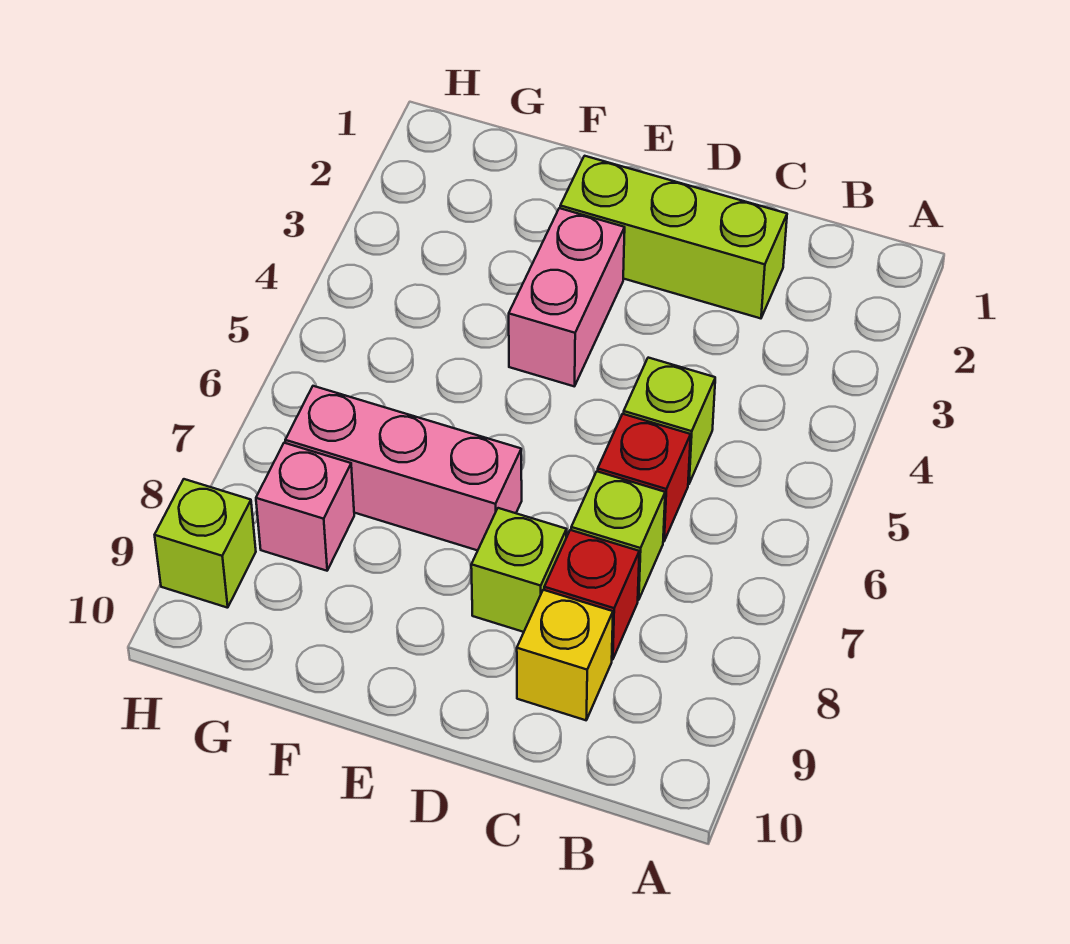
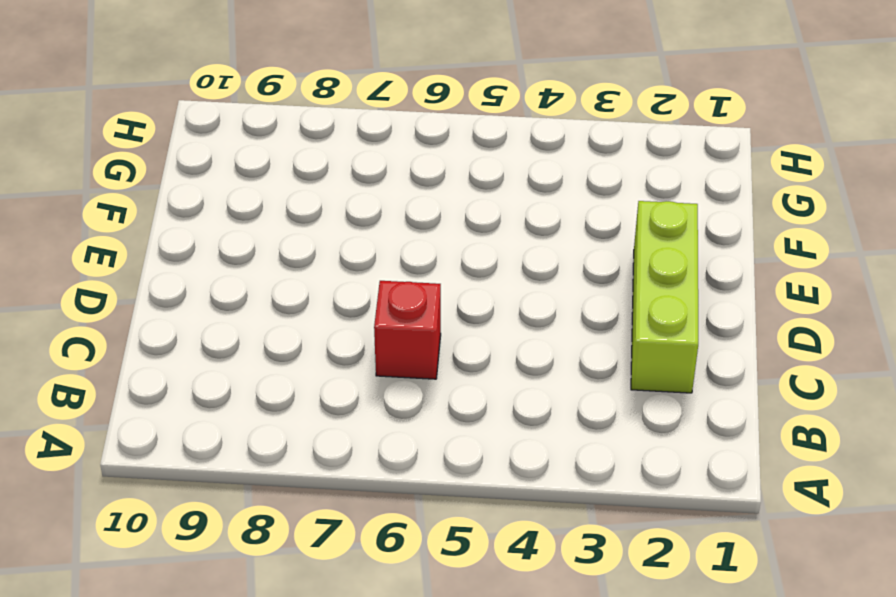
none -> lime 1x1 brick [624,358,715,484]
none -> lime 1x1 brick [571,471,665,600]

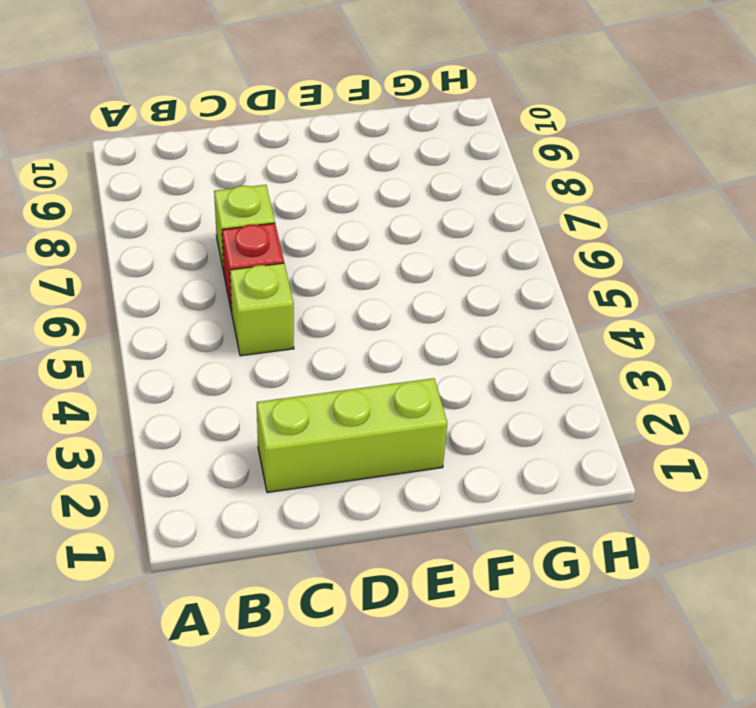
none -> red 1x1 brick [544,530,639,660]
none -> yellow 1x1 brick [517,590,613,720]

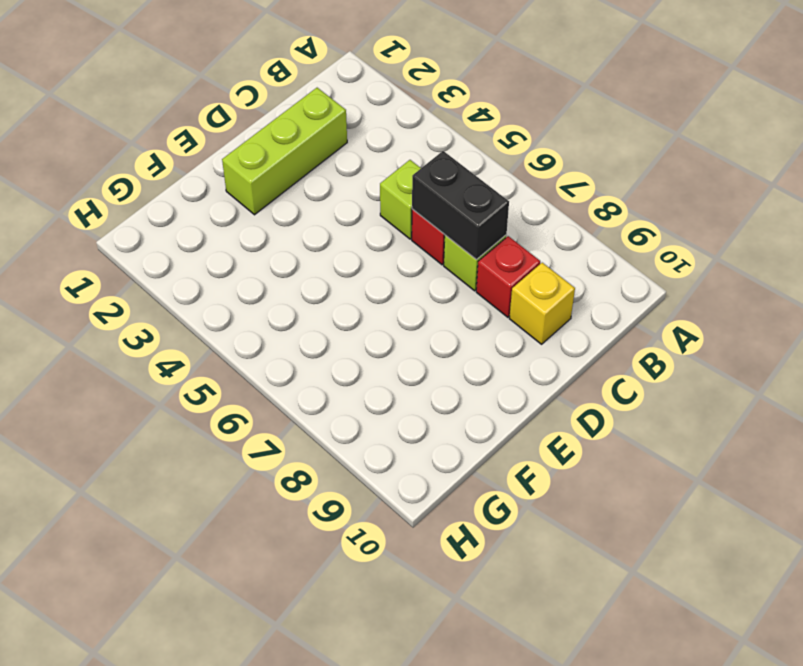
black 1x2 brick [412,151,509,260] -> none
none -> lime 1x1 brick [471,508,567,632]
none -> pink 1x2 brick [509,208,625,386]

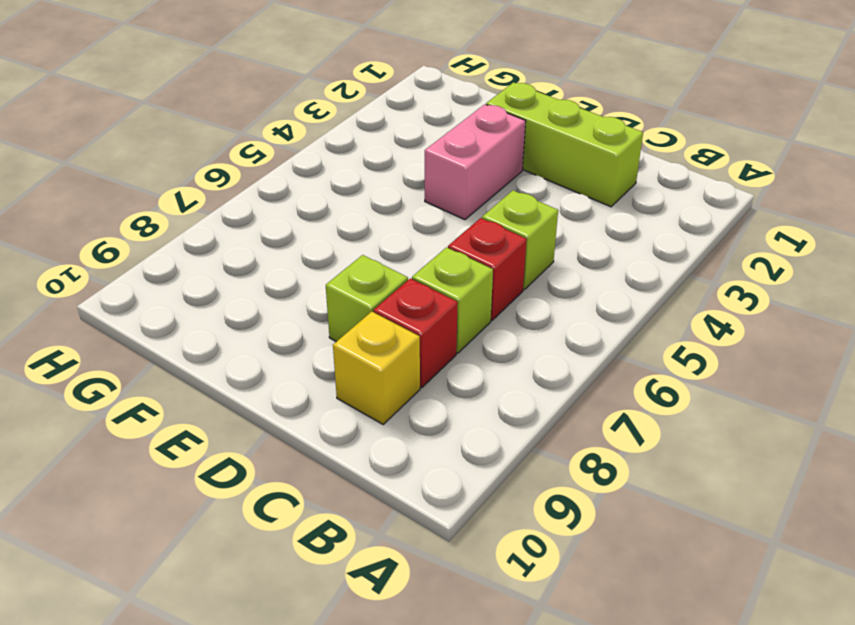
none -> pink 1x3 brick [285,386,522,550]
none -> pink 1x1 brick [256,443,354,571]

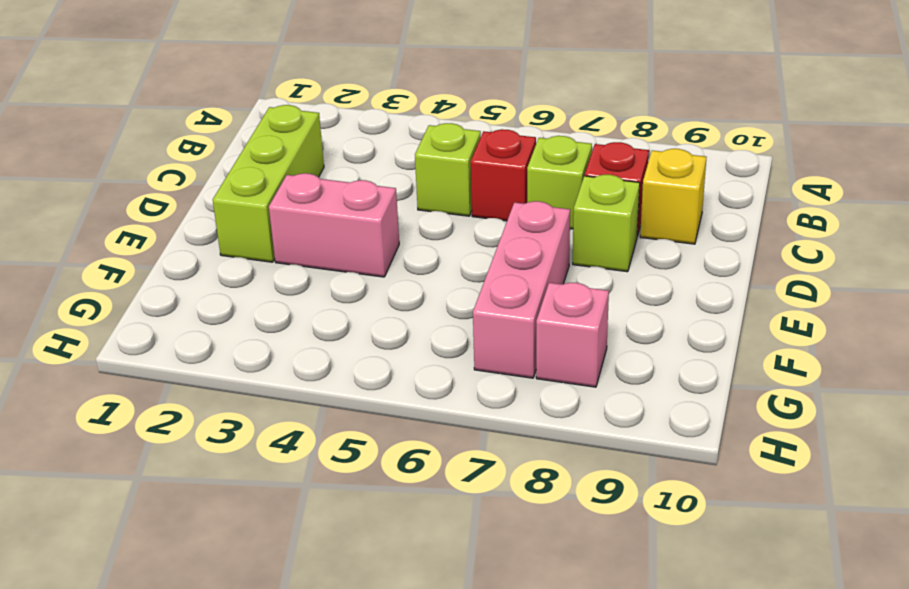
none -> lime 1x1 brick [155,479,256,608]

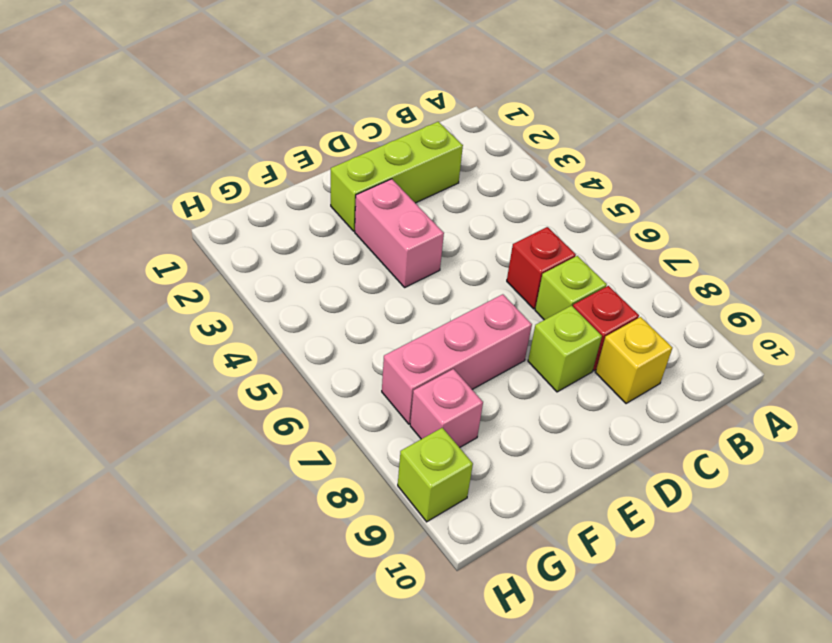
none -> lime 1x1 brick [624,358,715,484]

